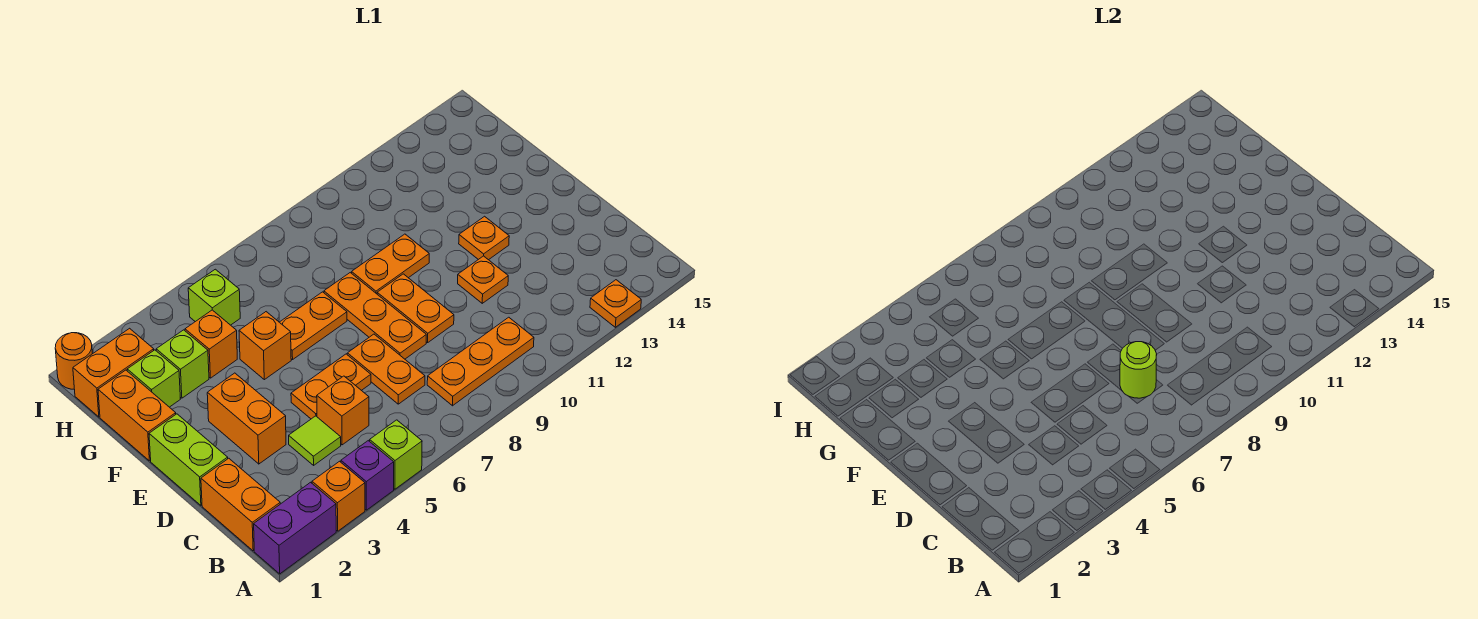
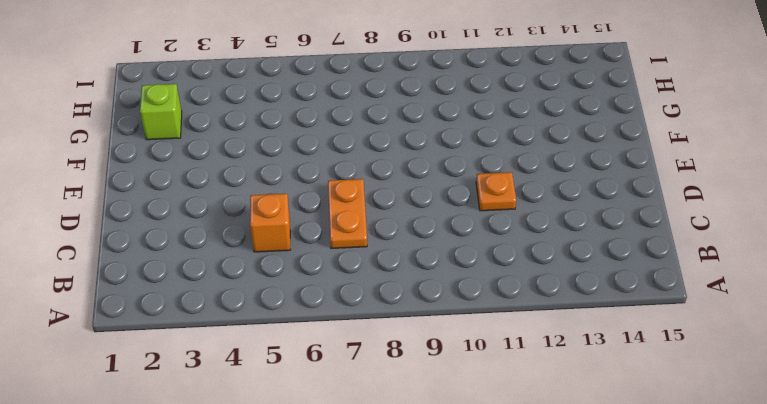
none -> purple 1x2 brick [254,482,336,574]
none -> orange 1x1 brick [312,461,365,531]
none -> purple 1x1 brick [341,441,394,510]

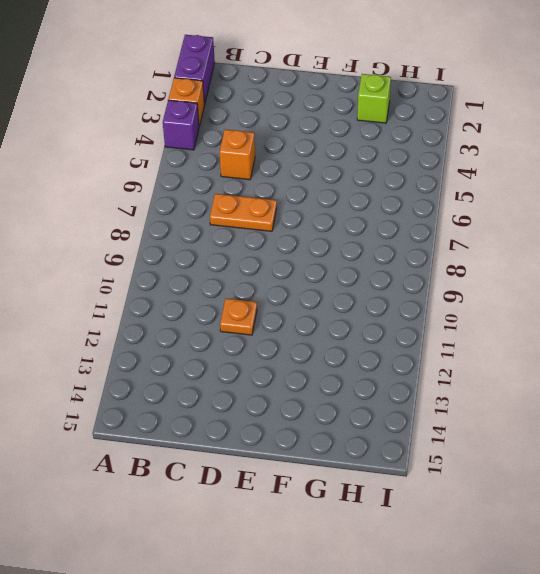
none -> lime 1x1 brick [370,420,422,489]
none -> orange 1x1 plate [590,280,641,327]
none -> orange 1x2 brick [201,458,280,551]

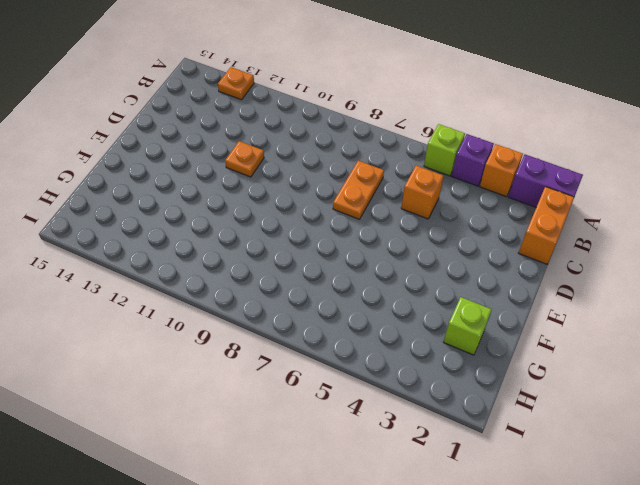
none -> orange 1x3 plate [427,317,534,406]
none -> lime 1x1 tile [289,416,341,465]
none -> lime 1x2 brick [149,414,228,505]

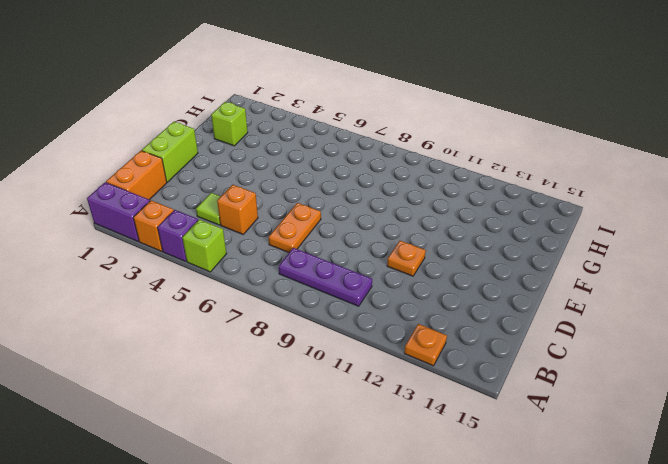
purple 1x3 plate [279,248,372,306] -> orange 1x3 plate [427,317,534,406]
none -> orange 1x2 brick [207,373,286,464]
none -> orange 1x2 plate [291,354,371,419]
none -> orange 1x3 plate [324,273,426,359]

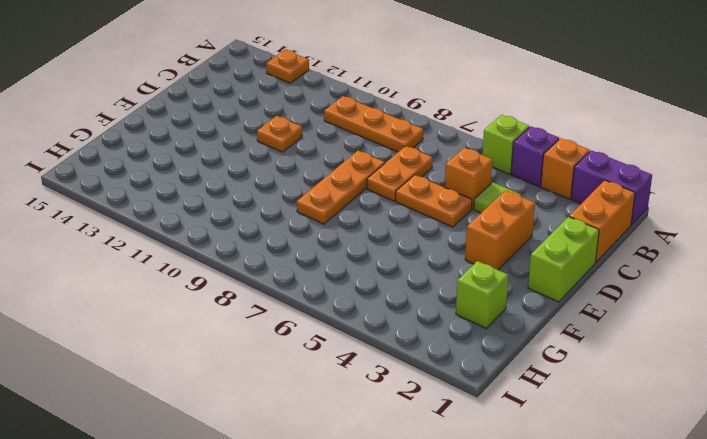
none -> orange 1x2 plate [377,274,454,343]
none -> orange 1x1 plate [459,216,509,260]
none -> orange 1x2 brick [98,370,176,461]

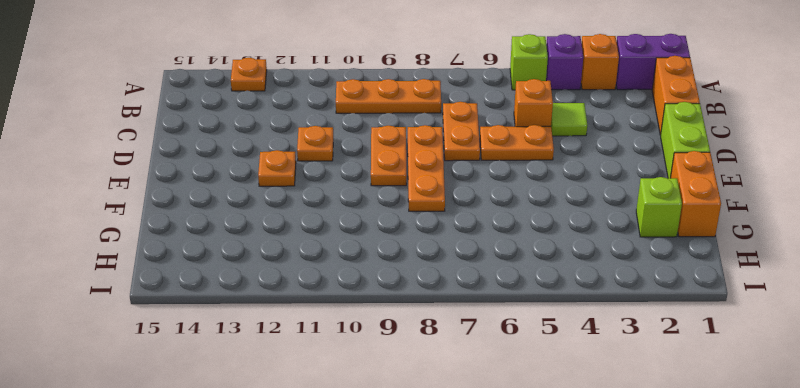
none -> orange 1x2 brick [207,373,286,464]
none -> orange 1x1 brick [239,312,291,380]
none -> orange 1x2 plate [280,292,347,360]

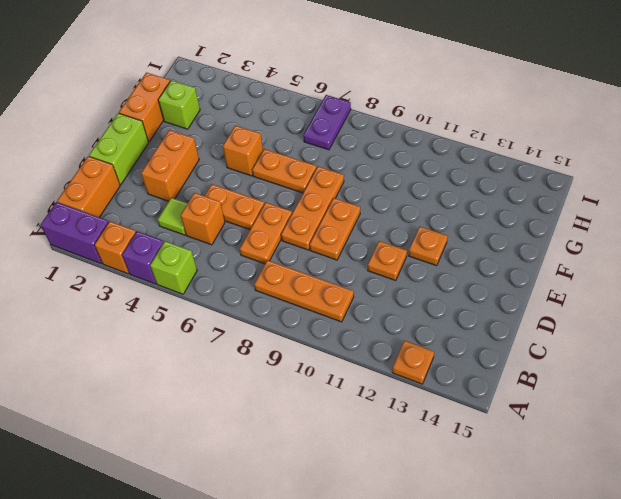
purple 1x2 plate [303,95,351,150] -> none
none -> orange 1x2 plate [352,234,429,294]
none -> lime 1x1 brick [156,330,209,398]
none -> orange 1x1 brick [185,310,237,378]

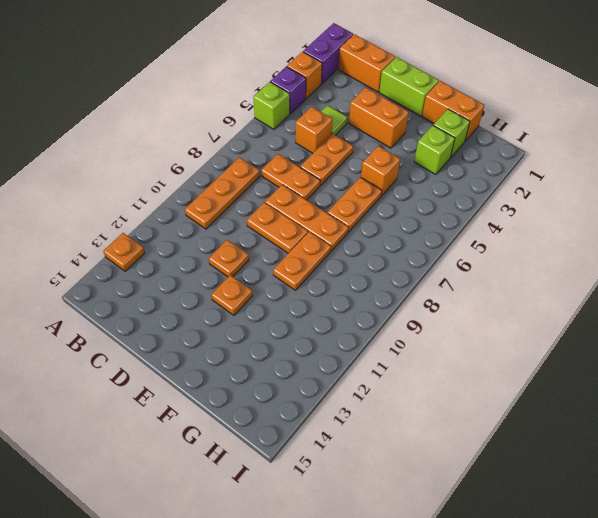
none -> orange 1x1 brick [185,310,237,378]
none -> orange 1x2 brick [73,328,154,417]
none -> lime 1x1 brick [188,269,240,325]

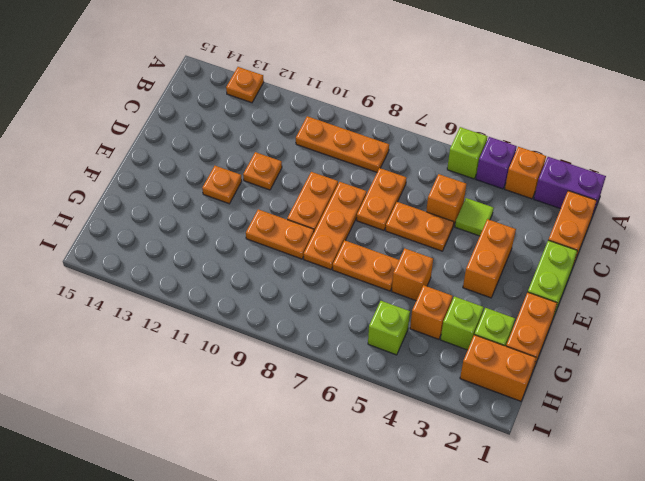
none -> orange 1x1 round brick [55,333,92,389]
none -> lime 1x1 round brick [1120,342,1157,398]

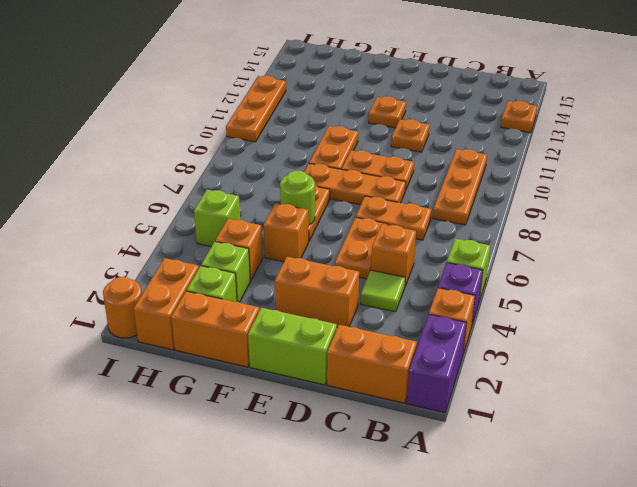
lime 1x1 round brick [280,171,315,225] -> lime 1x1 round brick moved to [1120,342,1157,398]
orange 1x3 plate [226,76,286,142] -> none

